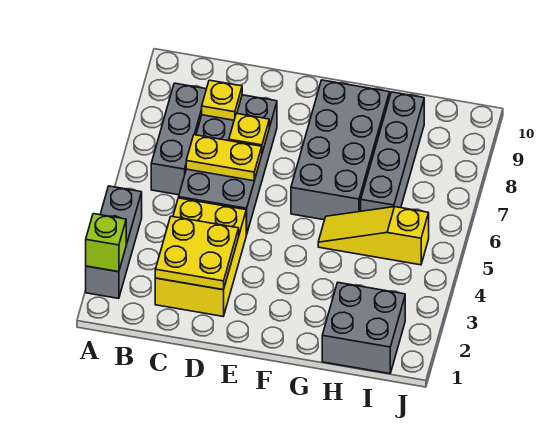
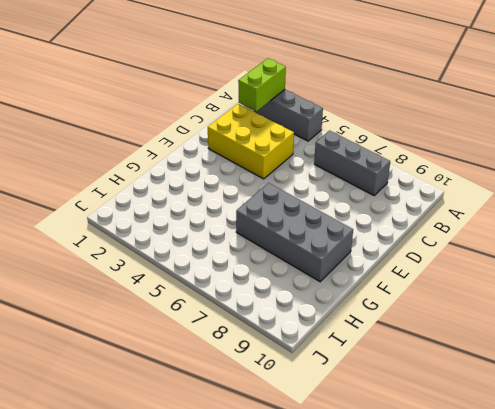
lime 1x2 brick [238,58,286,111] -> lime 1x1 brick [86,214,126,272]
none -> grey 2x4 brick [179,95,277,235]
none -> yellow 1x3 slope [318,207,429,265]
none -> grey 2x2 brick [322,283,405,374]

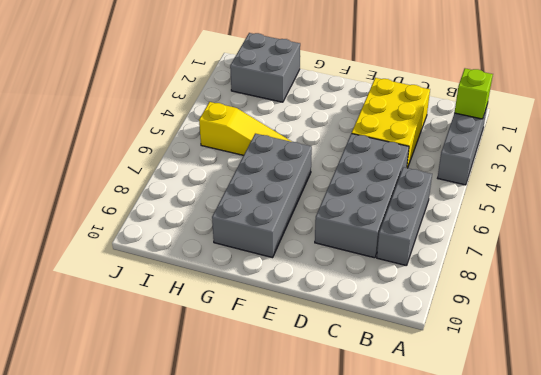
none -> grey 1x4 brick [361,92,424,211]
none -> yellow 2x2 plate [155,216,239,290]
none -> yellow 1x2 plate [186,135,262,181]

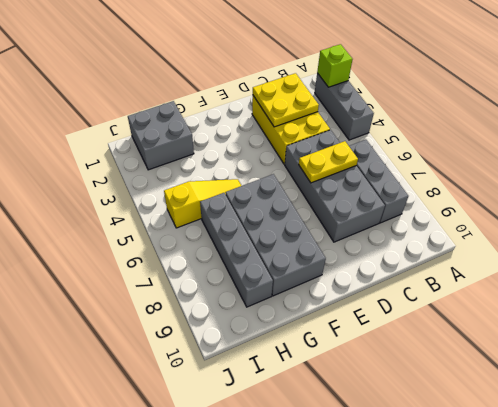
none -> yellow 1x1 plate [202,80,242,120]
none -> yellow 1x1 plate [229,113,269,152]

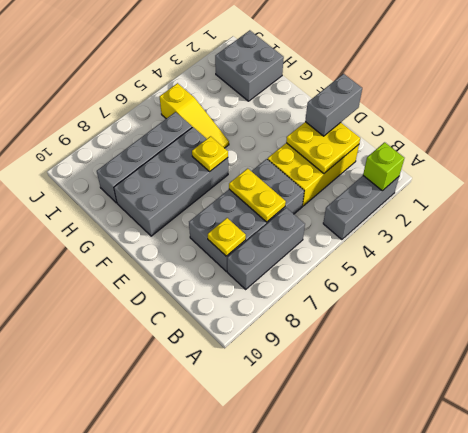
grey 1x2 brick [305,74,362,136] -> none
yellow 1x1 plate [192,136,228,171] -> yellow 1x1 plate moved to [229,113,269,152]

